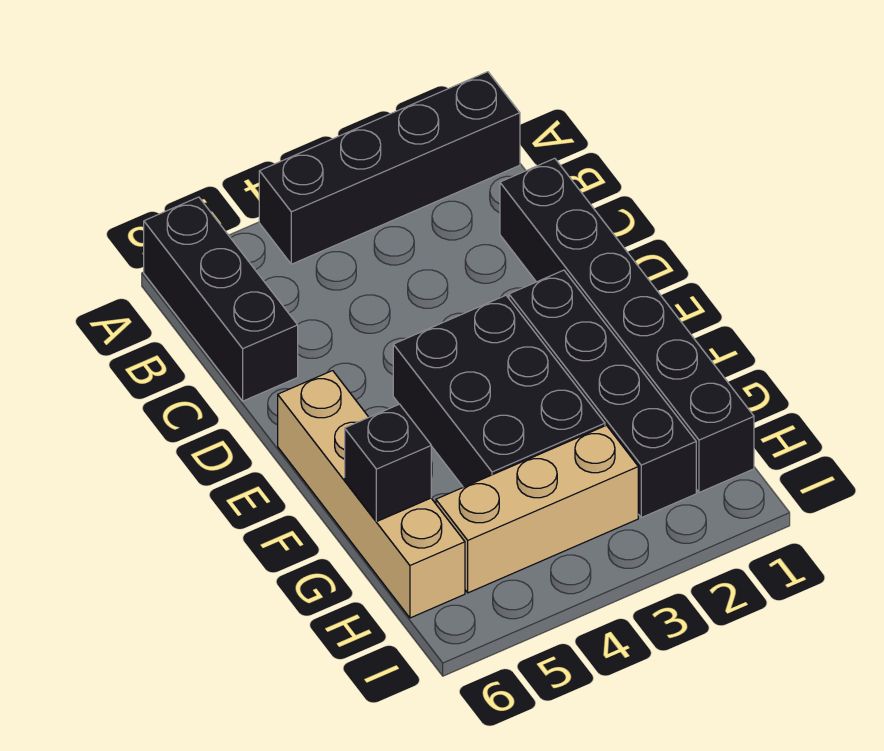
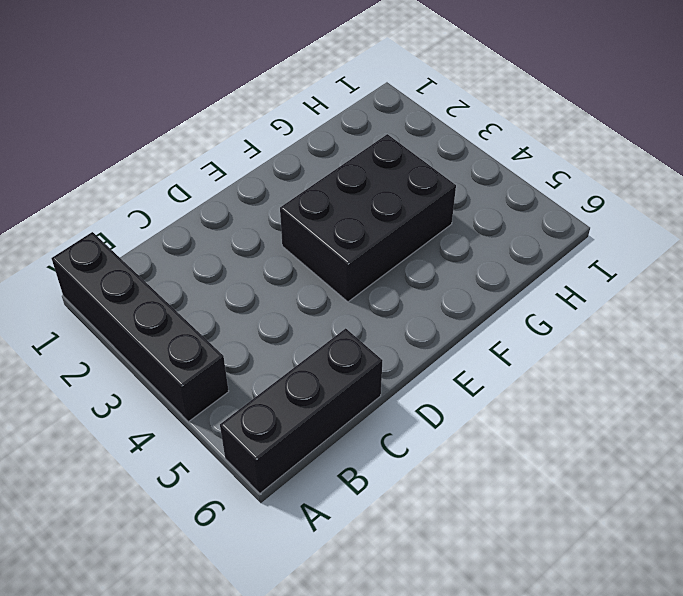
none -> black 1x6 brick [500,158,754,493]
none -> black 1x4 brick [509,270,696,518]

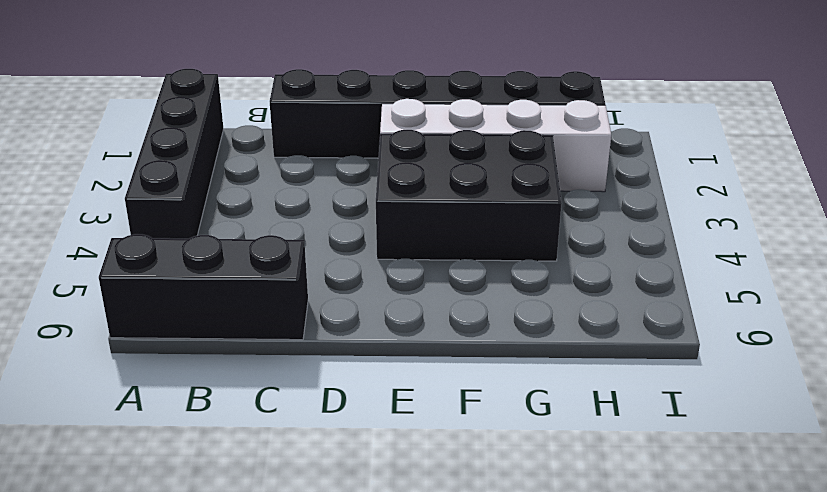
white 1x4 brick [380,99,611,192] -> black 1x4 brick [509,270,696,518]
none -> tan 1x4 brick [278,371,465,618]
none -> tan 1x3 brick [436,425,638,593]

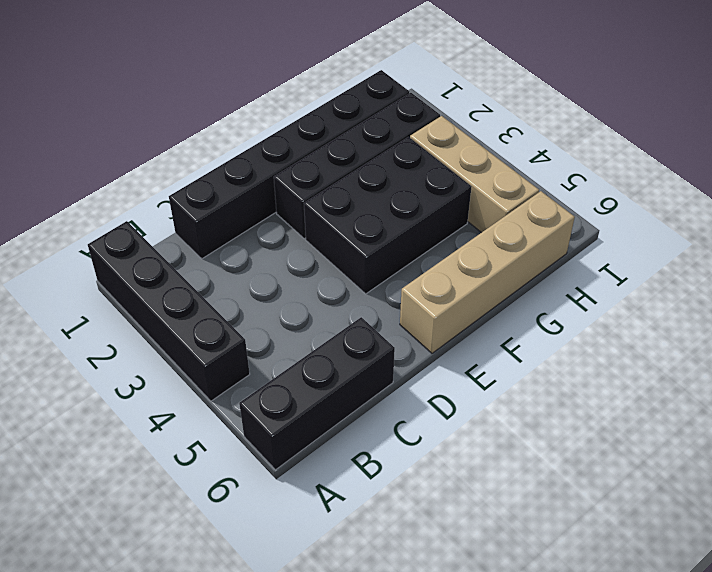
none -> black 1x1 brick [345,404,431,522]

